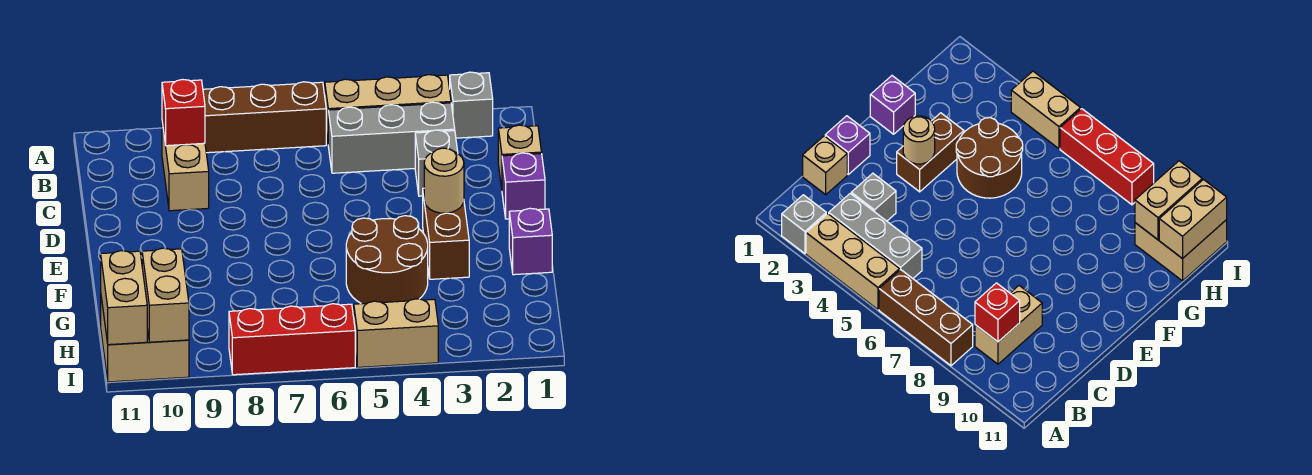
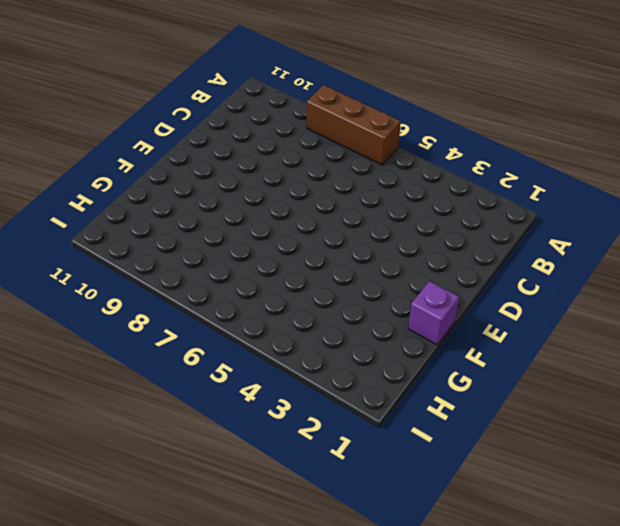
none -> grey 1x1 brick [450,72,493,138]
none -> tan 1x3 brick [325,75,451,140]
none -> grey 1x3 brick [328,102,455,173]

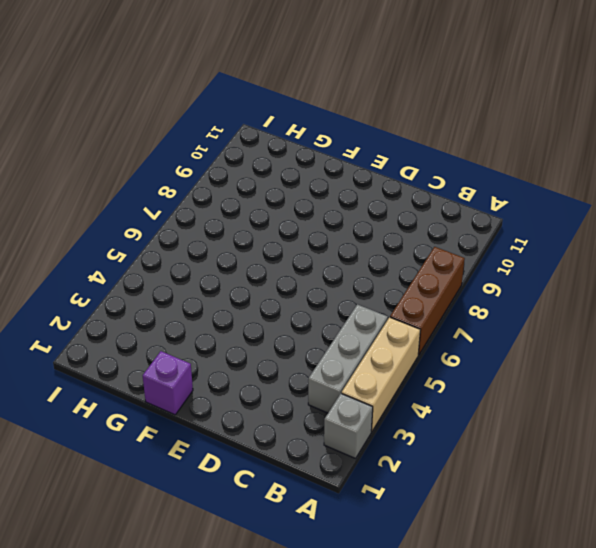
none -> tan 1x2 brick [162,123,209,211]
none -> tan 1x1 brick [498,125,542,188]
none -> grey 1x1 brick [415,130,458,196]

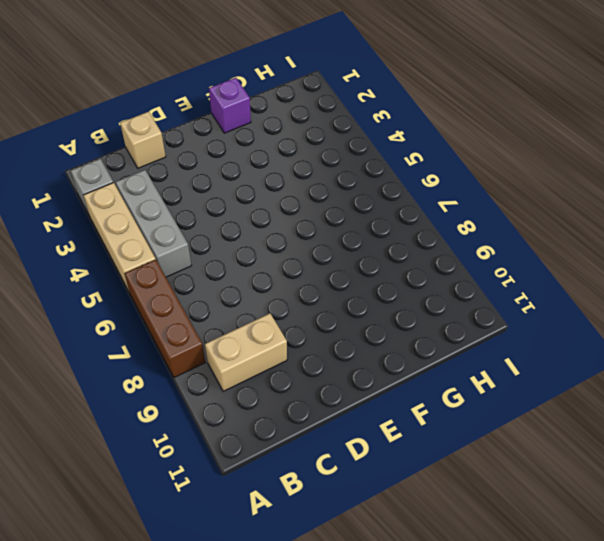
none -> grey 1x1 brick [415,130,458,196]
none -> purple 1x1 brick [502,153,545,219]
none -> brown 1x2 brick [423,188,469,279]

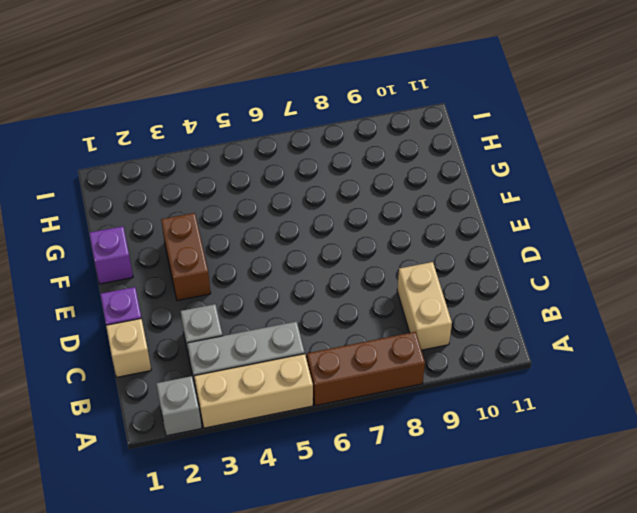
none -> brown 2x2 round brick [346,216,428,304]
none -> tan 2x2 brick [101,298,189,382]
none -> tan 1x2 brick [354,299,438,367]

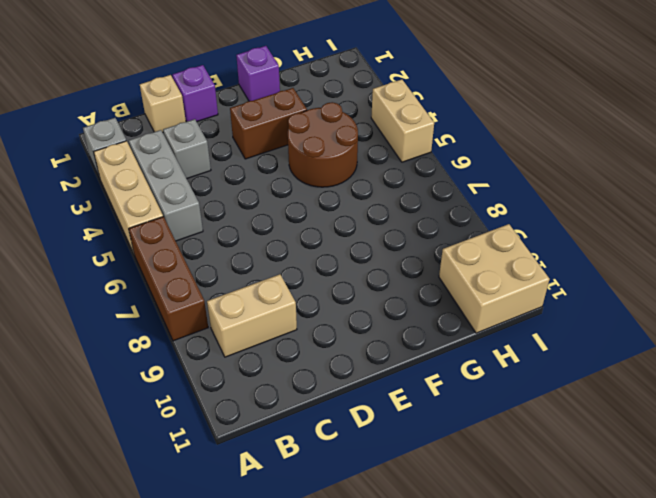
none -> red 1x3 brick [229,304,355,375]
none -> red 1x1 brick [162,79,205,146]
none -> tan 1x1 round brick [424,148,464,213]

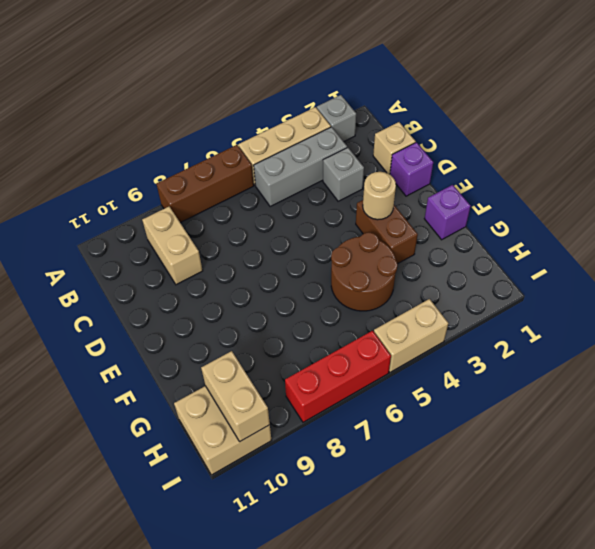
none -> red 1x1 brick [162,79,205,146]
none -> tan 1x2 brick [101,251,147,345]

